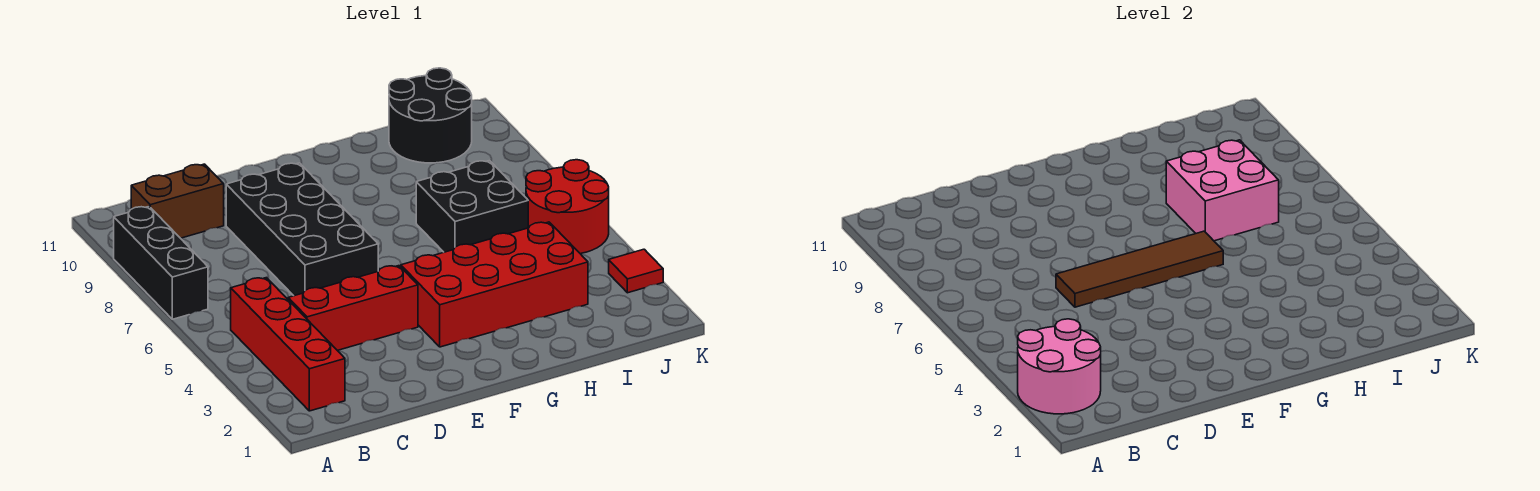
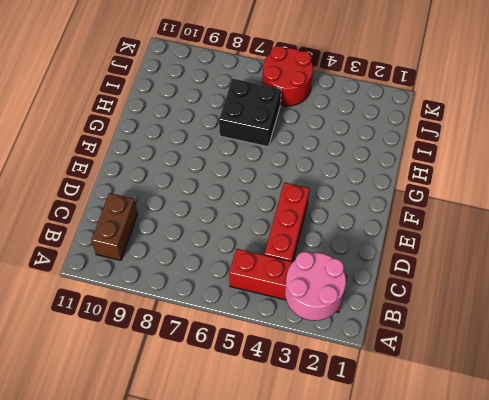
none -> black 1x3 brick [114,206,208,319]
none -> black 2x4 brick [226,163,378,296]
none -> red 2x4 brick [401,222,588,347]

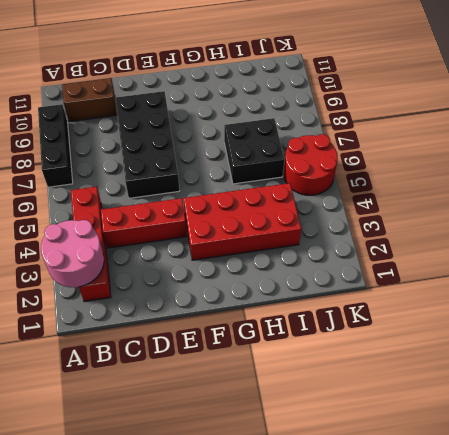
none -> black 2x2 round brick [389,68,472,163]
none -> red 1x1 tile [609,249,663,293]
none -> brown 1x4 tile [1056,231,1223,307]

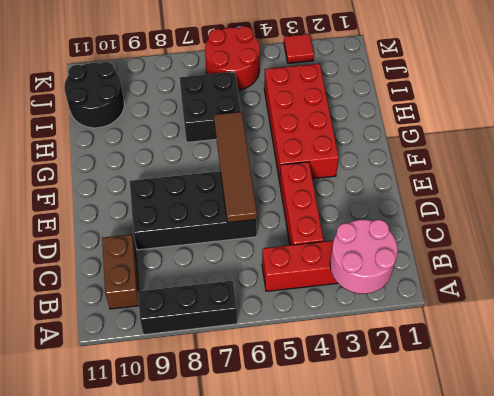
none -> pink 2x2 brick [1166,140,1279,241]

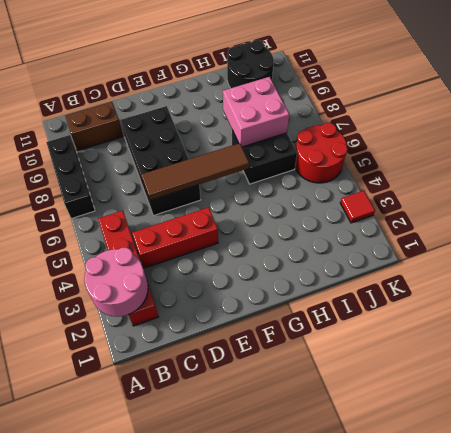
none -> red 2x4 brick [401,222,588,347]

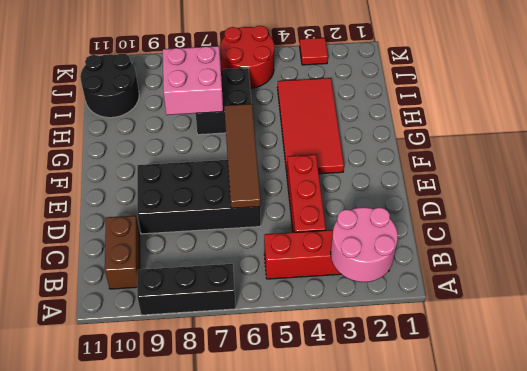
red 2x4 tile [277,78,344,174] -> red 2x4 brick [401,222,588,347]

